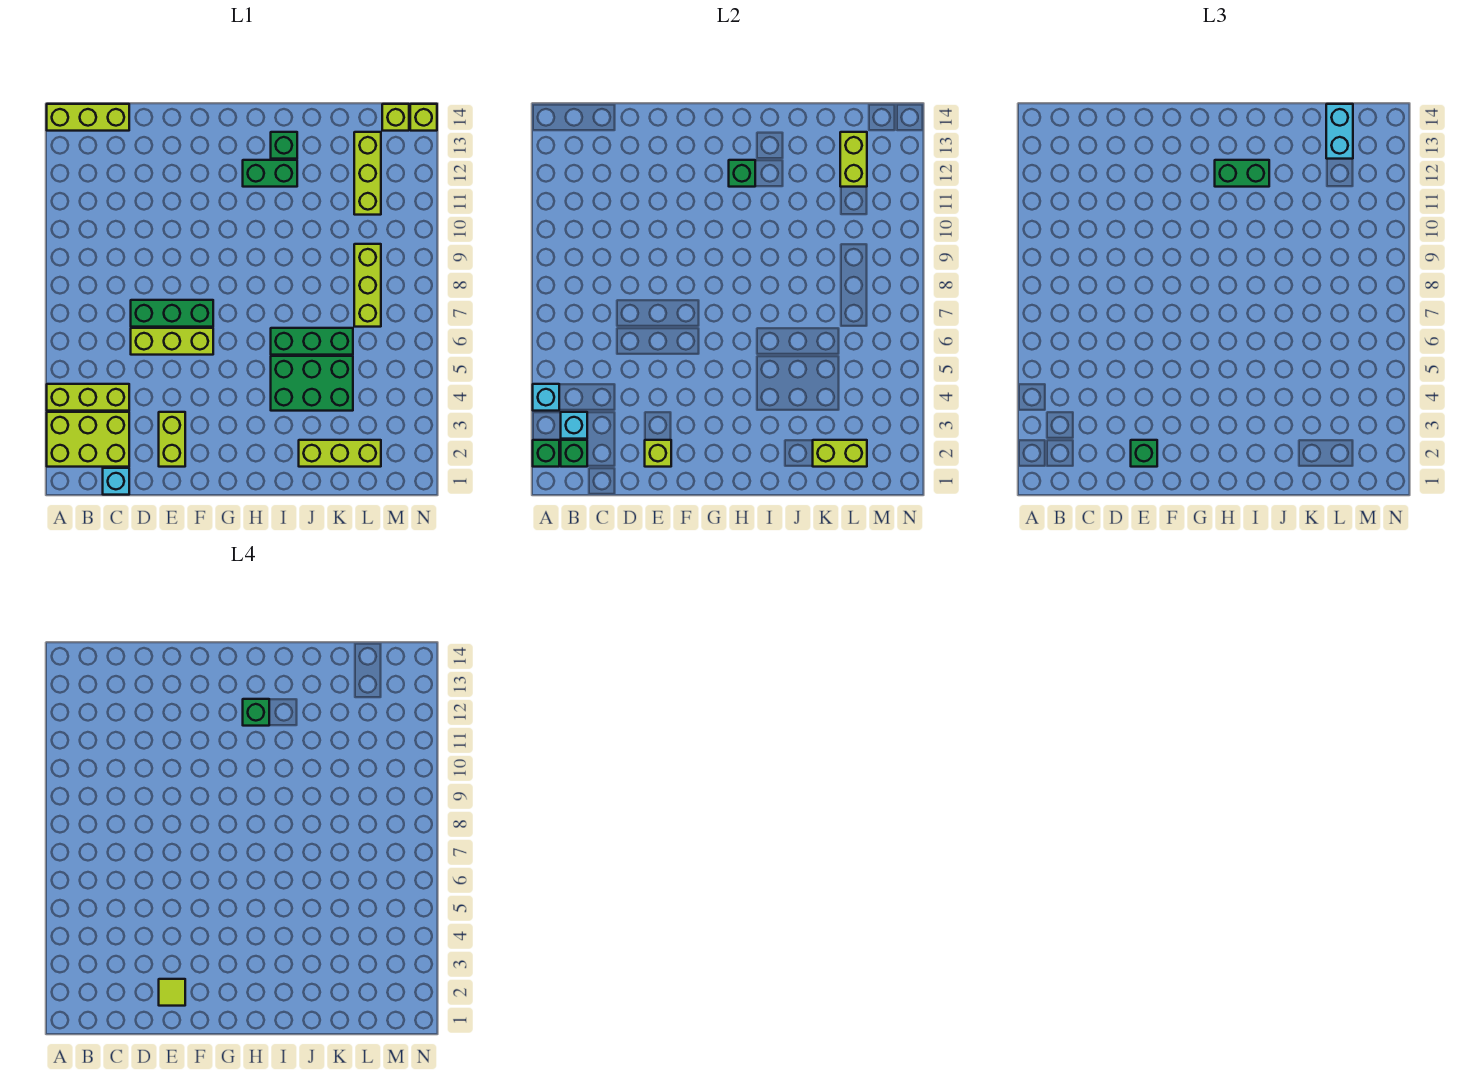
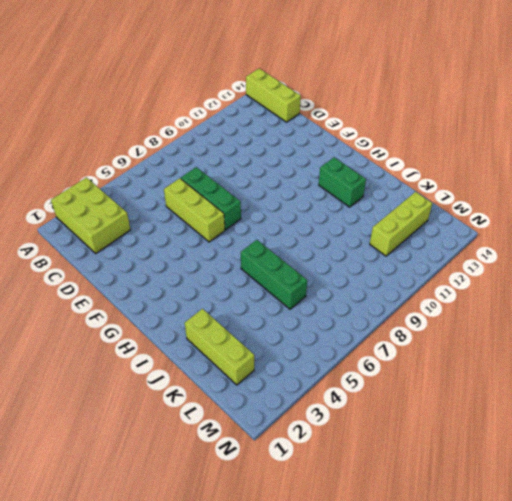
none -> lime 1x3 brick [47,384,129,411]
none -> cyan 1x1 brick [103,468,129,495]
none -> lime 1x2 brick [159,412,185,467]

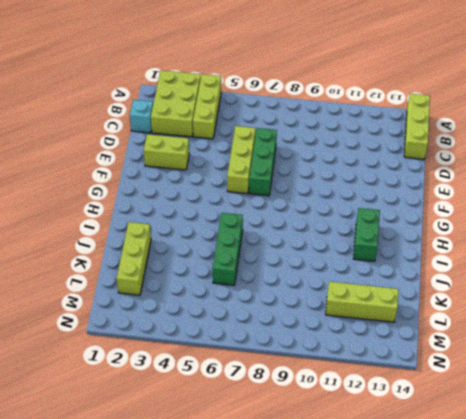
none -> green 2x3 brick [271,356,353,411]
none -> green 1x1 brick [271,132,297,159]
none -> lime 1x3 brick [354,244,381,327]

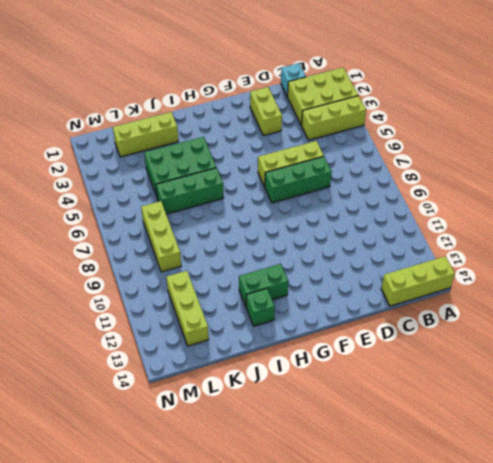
none -> lime 1x1 brick [382,104,409,131]
none -> lime 1x1 brick [410,104,437,131]
none -> green 1x1 brick [533,440,559,467]

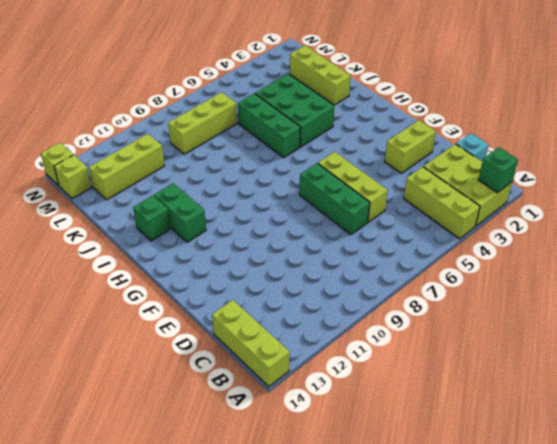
none -> cyan 1x1 brick [533,384,559,411]
none -> green 1x1 brick [561,440,587,467]
none -> cyan 1x1 brick [561,412,587,439]

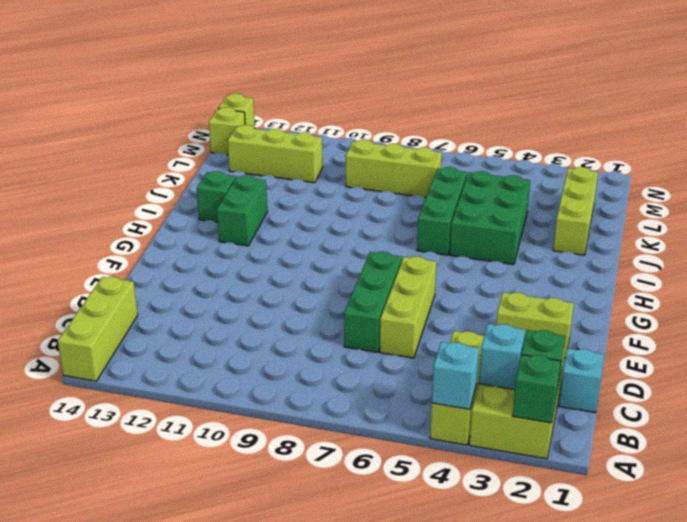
none -> lime 1x1 brick [645,440,671,467]
none -> green 1x1 brick [729,160,755,187]
none -> lime 1x2 brick [813,440,867,467]

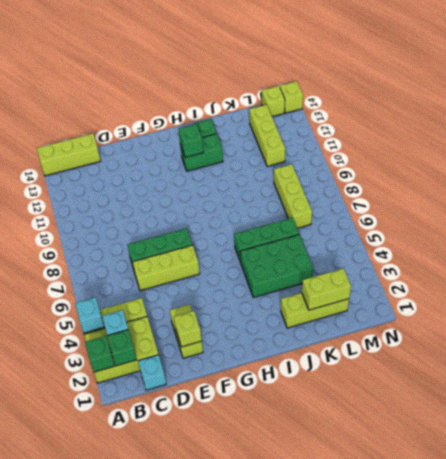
none -> lime 1x2 brick [840,132,867,187]
none -> green 1x1 brick [1131,440,1157,467]
none -> green 1x2 brick [1215,160,1269,187]

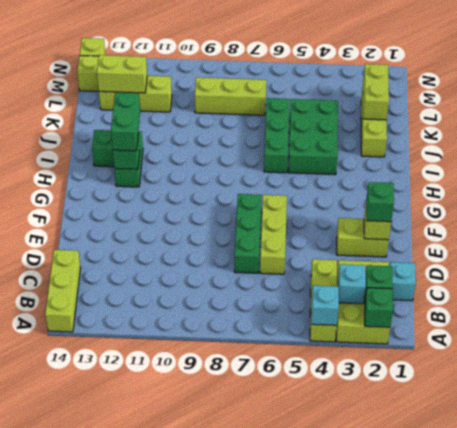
none -> cyan 1x2 brick [1326,104,1353,159]
none -> lime 1x1 tile [159,979,185,1006]
none -> green 1x1 brick [243,699,269,726]

